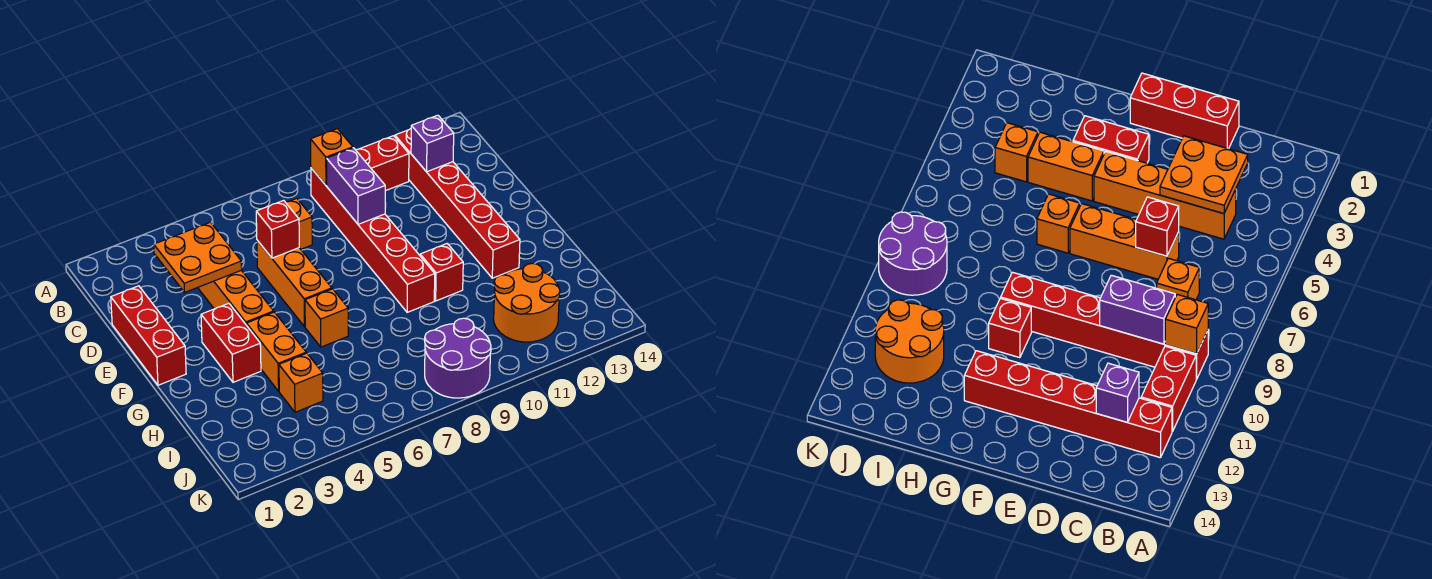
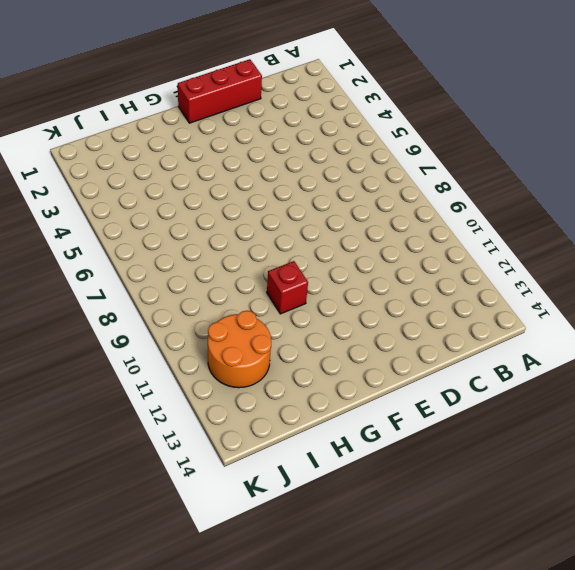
none -> red 1x6 brick [311,168,435,312]
none -> red 1x2 brick [356,136,409,191]
none -> red 1x6 brick [395,129,520,278]

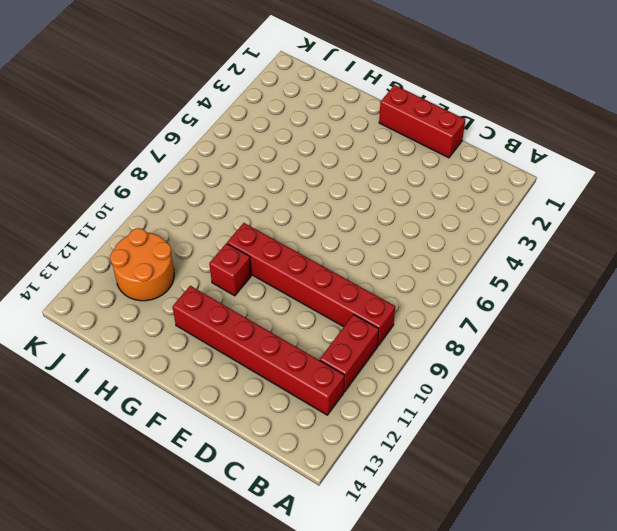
none -> orange 1x4 brick [198,270,274,325]
none -> orange 1x1 brick [286,198,312,249]
none -> orange 1x3 brick [257,240,332,327]

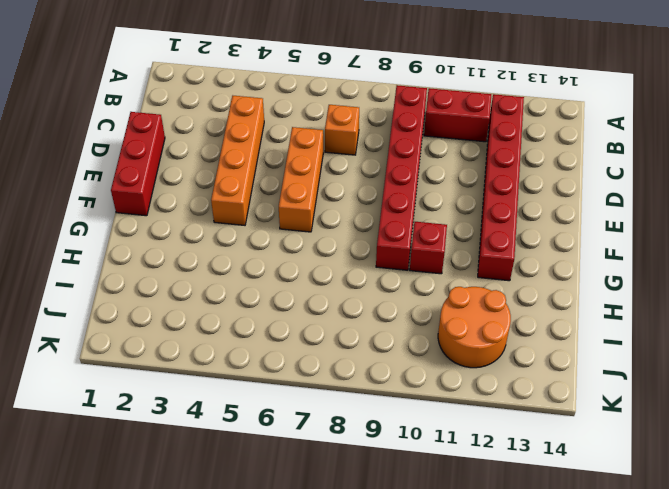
none -> red 1x2 brick [201,303,261,382]
none -> orange 1x2 brick [246,312,306,391]
none -> orange 1x1 brick [305,289,348,347]

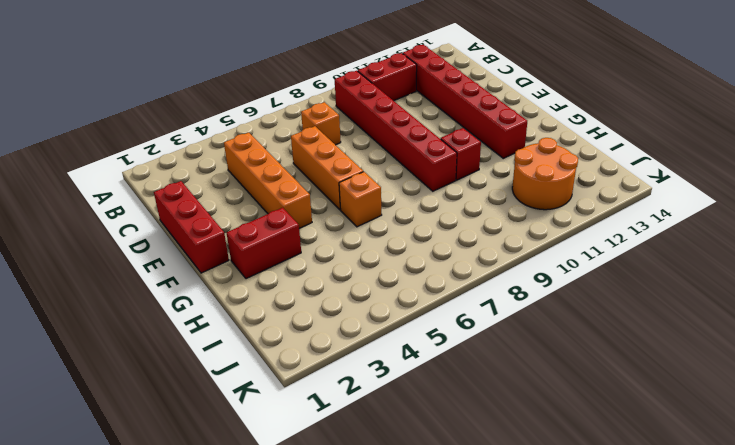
red 1x2 brick [227,208,301,279] -> red 1x2 brick turned to [201,303,261,382]
none -> orange 1x2 brick [246,312,306,391]
none -> orange 1x1 brick [279,353,323,412]
none -> purple 2x2 round brick [425,318,491,398]

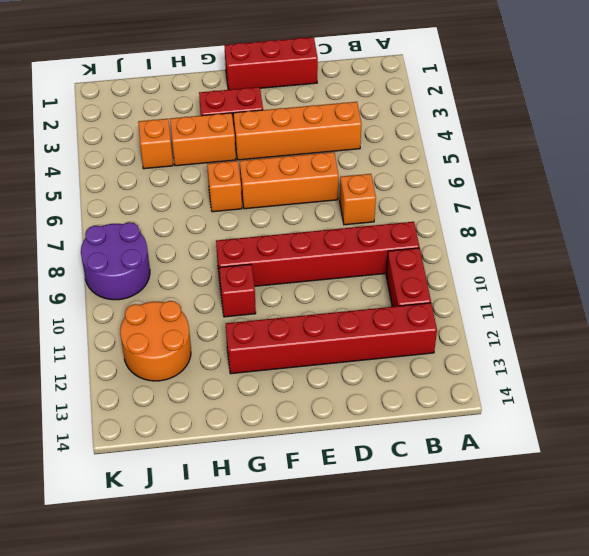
none -> orange 1x1 brick [311,129,353,185]
none -> orange 2x2 plate [154,222,242,292]
none -> purple 1x2 brick [327,148,385,224]

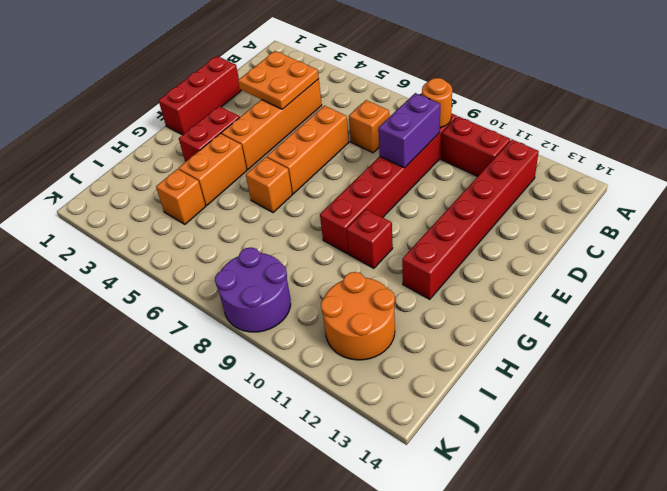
orange 1x1 round brick [422,78,452,127] -> orange 1x1 brick [311,129,353,185]
none -> purple 1x1 brick [411,115,454,172]
none -> red 1x1 brick [256,200,299,258]

